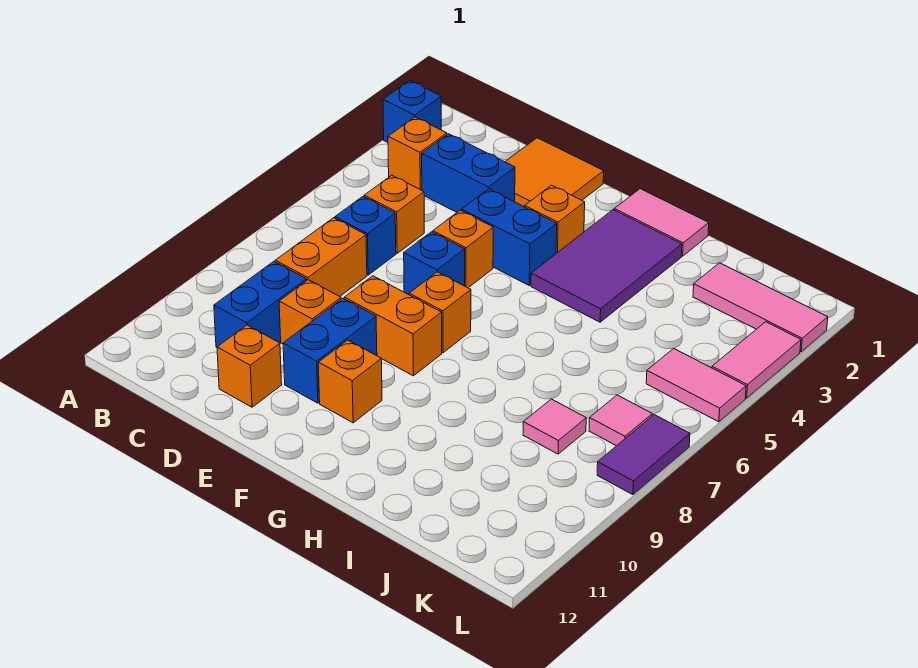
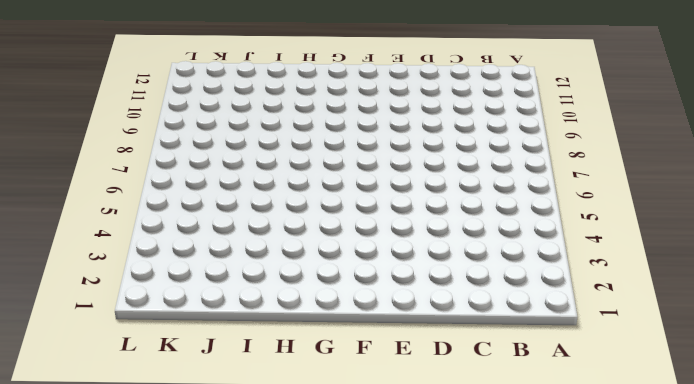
none -> blue 1x1 brick [383,81,441,142]
none -> orange 1x1 brick [388,117,447,190]
none -> blue 1x2 brick [422,134,515,212]

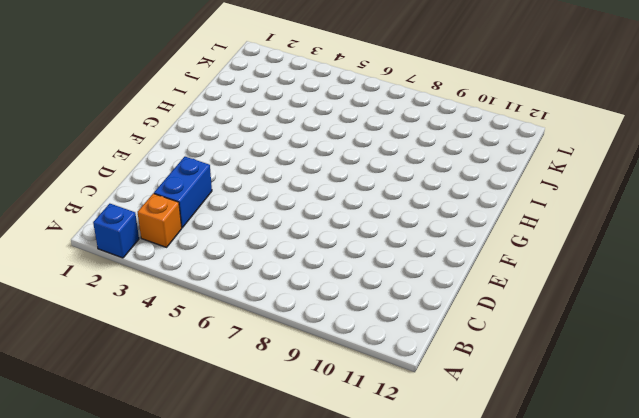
none -> orange 1x1 brick [364,175,424,253]
none -> blue 1x1 brick [335,197,396,275]
none -> orange 1x2 brick [275,218,367,296]

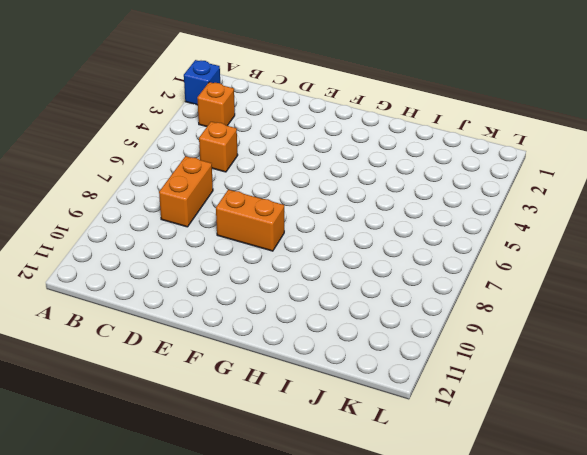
none -> blue 1x2 brick [422,134,515,212]
none -> blue 1x1 brick [335,197,396,275]
none -> blue 1x2 brick [214,261,307,347]

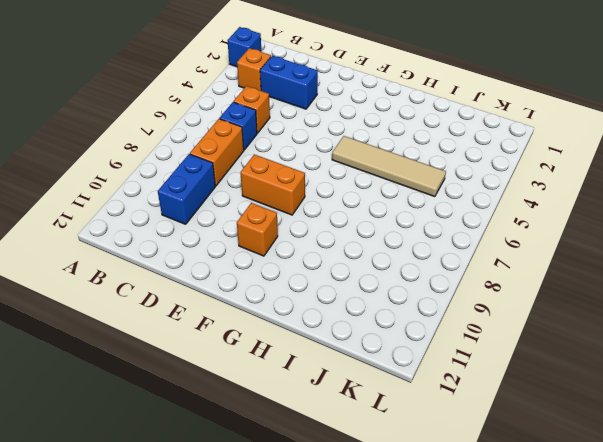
tan 1x4 tile [332,136,446,197] -> none
none -> orange 2x2 tile [505,138,604,207]
none -> orange 1x1 brick [279,280,341,344]
none -> orange 1x1 brick [217,325,282,407]

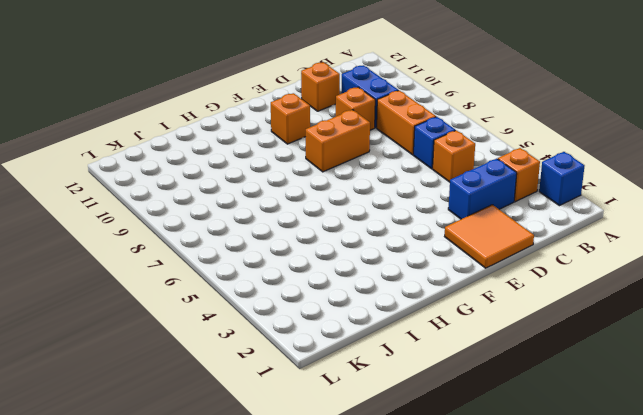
none -> blue 1x2 brick [462,189,557,285]
none -> orange 1x1 brick [433,210,493,288]
none -> blue 1x1 brick [404,232,465,295]

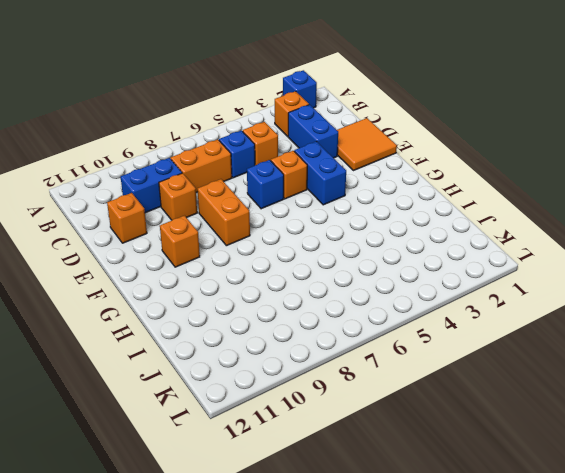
none -> blue 1x2 brick [283,298,377,403]
none -> orange 1x1 brick [525,185,585,253]
none -> orange 1x1 brick [409,272,471,353]

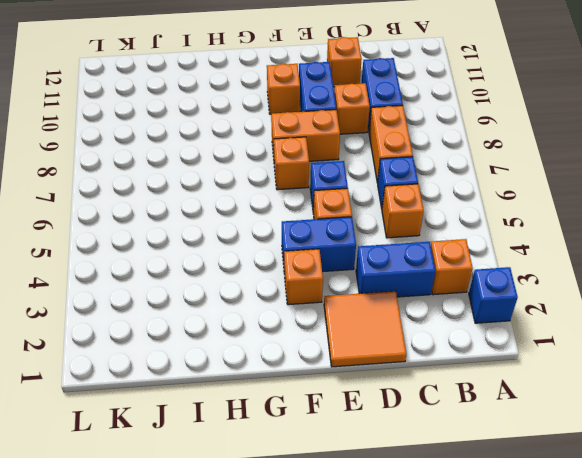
none -> pink 1x2 tile [614,189,709,256]
none -> purple 2x3 tile [531,210,682,322]
none -> pink 1x3 tile [693,263,828,352]

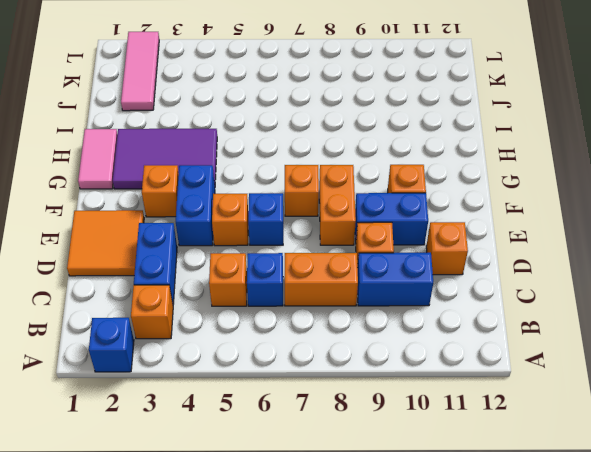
none -> pink 1x1 tile [523,399,586,454]
none -> pink 1x2 tile [646,348,746,422]
none -> pink 1x1 tile [589,395,652,446]

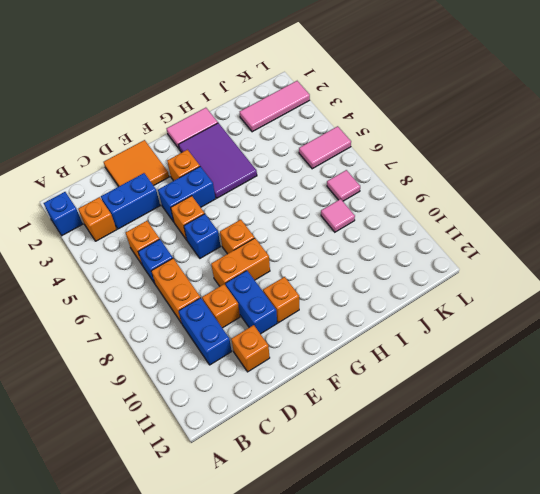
none -> pink 1x2 tile [712,322,801,398]
none -> purple 1x2 tile [597,415,690,495]

